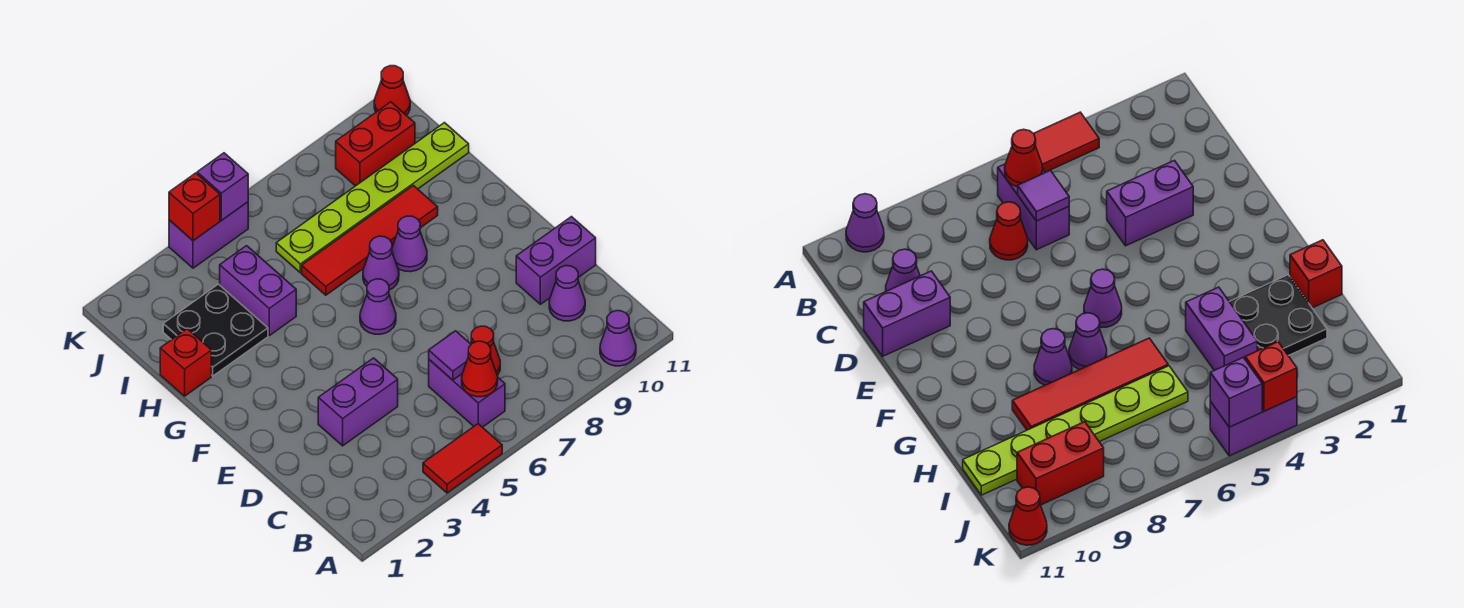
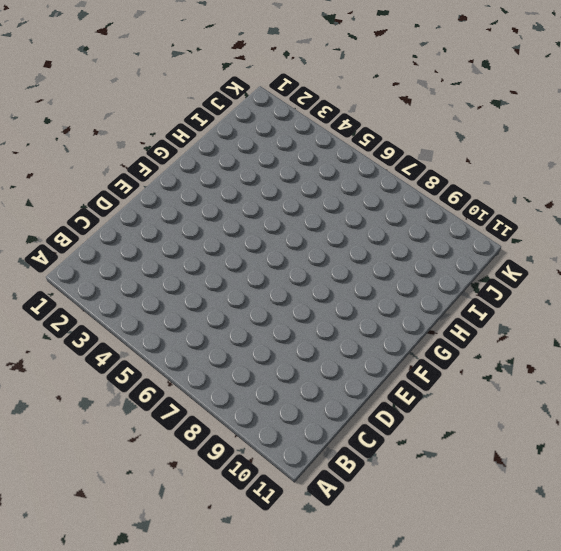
none -> red 1x2 tile [423,424,502,493]
none -> purple 1x1 cone [600,311,636,366]
none -> purple 1x2 brick [429,360,505,427]

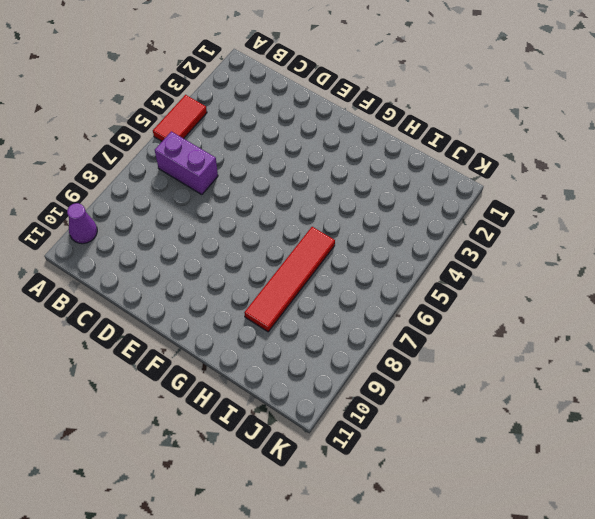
none -> red 1x1 cone [471,326,500,375]
none -> purple 1x1 cone [549,266,585,321]
none -> purple 1x2 brick [318,358,398,446]

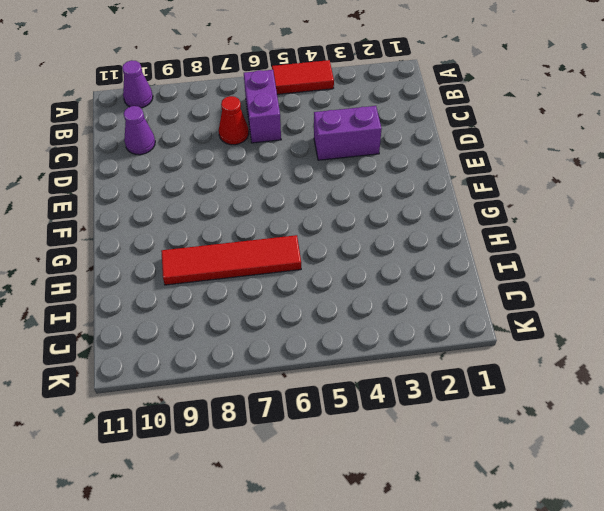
none -> purple 1x2 brick [516,217,596,304]
none -> purple 1x1 cone [360,279,396,334]
none -> purple 1x1 cone [363,236,399,290]

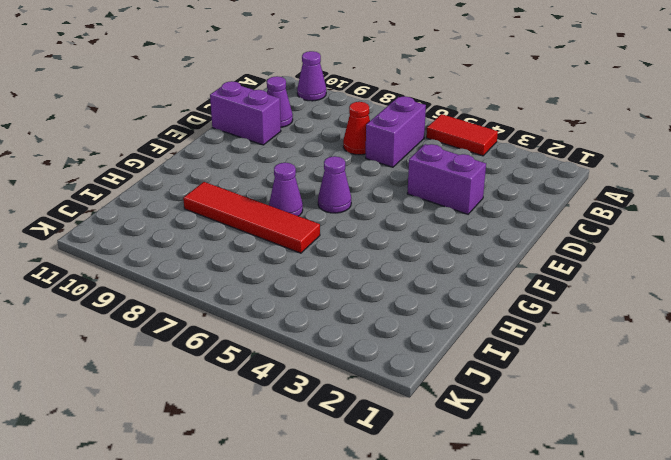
none -> purple 1x1 cone [392,216,427,272]
none -> red 1x1 brick [160,329,211,396]
none -> black 2x2 plate [163,284,268,376]

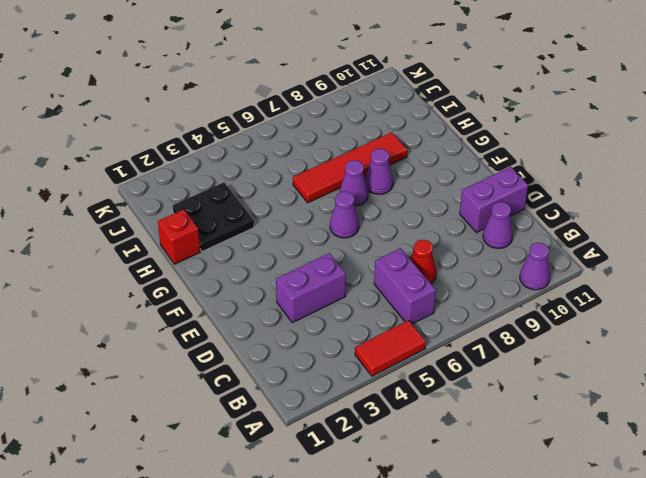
none -> purple 1x2 brick [220,246,296,336]
none -> lime 1x6 plate [276,123,469,273]
none -> red 1x2 brick [336,102,415,186]

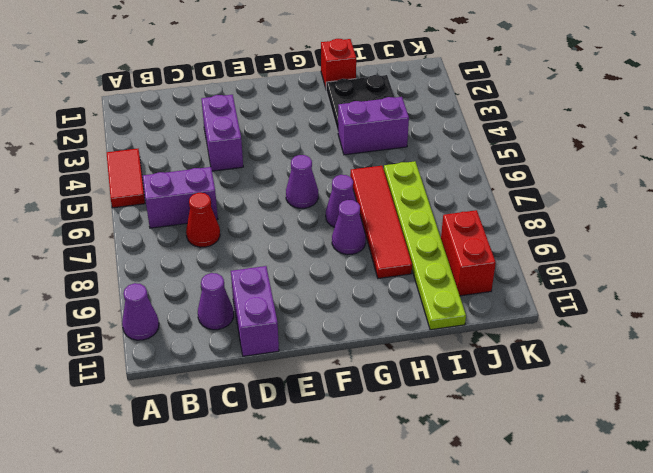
none -> purple 1x2 brick [169,202,248,268]
none -> red 1x1 cone [374,66,410,115]
none -> red 1x1 cone [462,341,498,397]

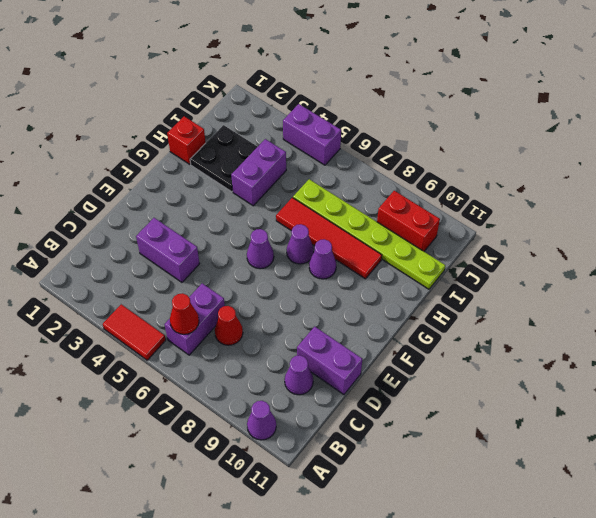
none -> red 1x1 cone [374,66,410,115]
none -> purple 1x1 tile [429,331,471,380]
none -> red 1x1 brick [169,173,220,241]

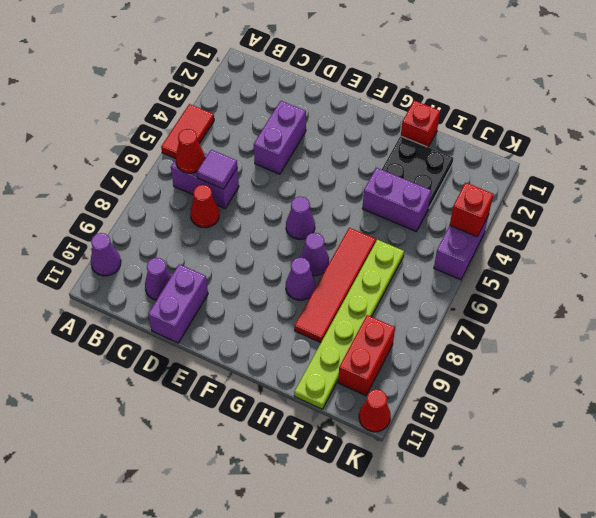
none -> purple 1x1 brick [197,153,248,221]

